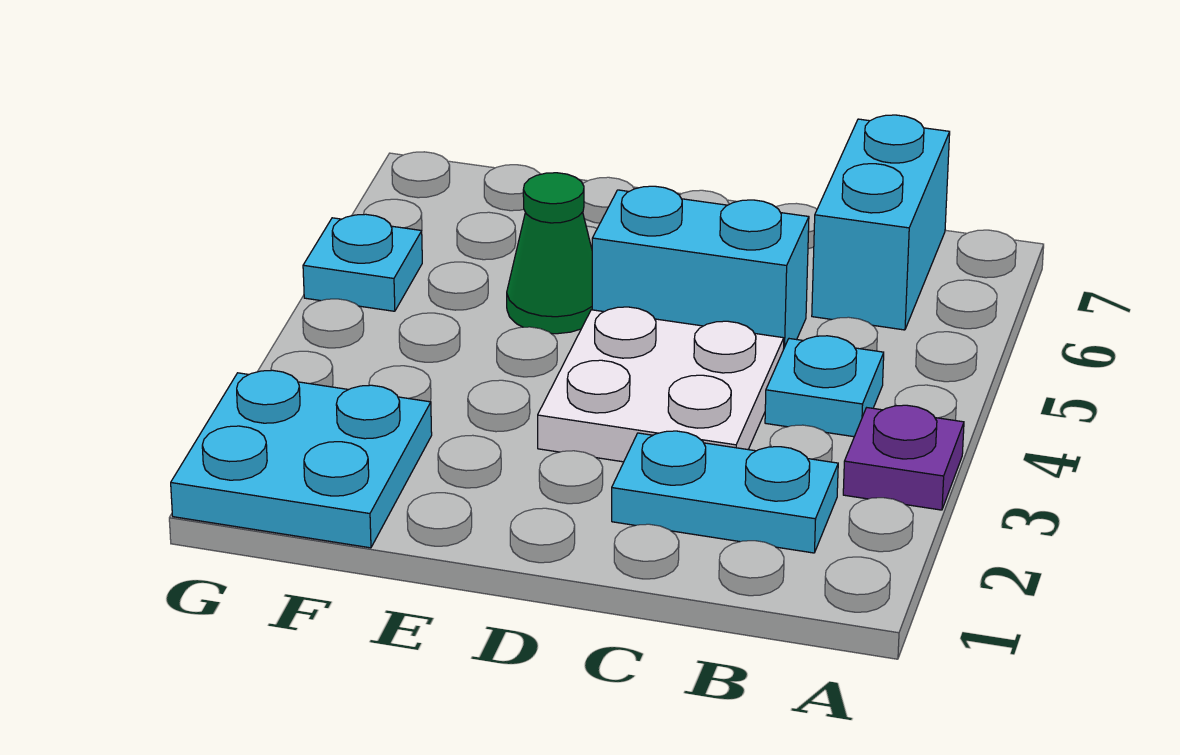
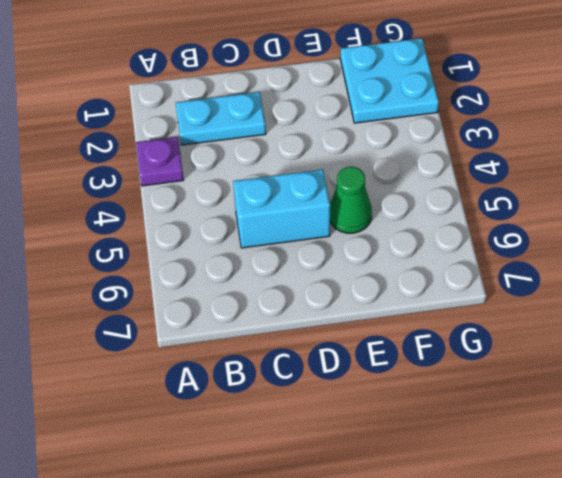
none -> cyan 1x1 plate [765,336,884,437]
none -> cyan 1x2 brick [812,115,950,330]

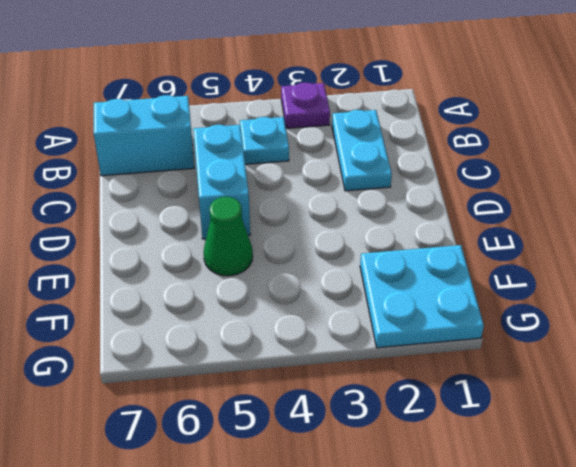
none -> white 2x2 plate [538,307,784,462]
none -> cyan 1x1 plate [303,214,422,311]

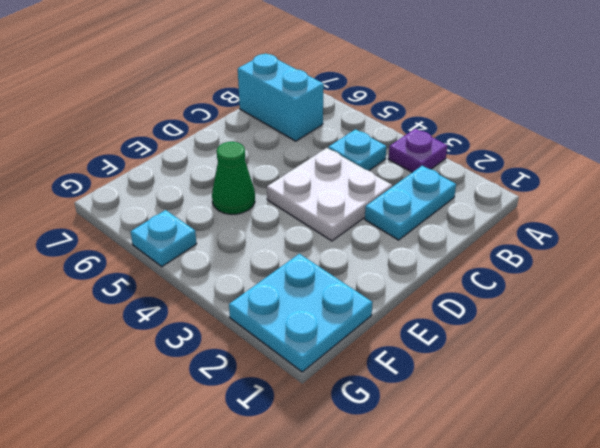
none -> cyan 1x2 brick [592,186,809,348]

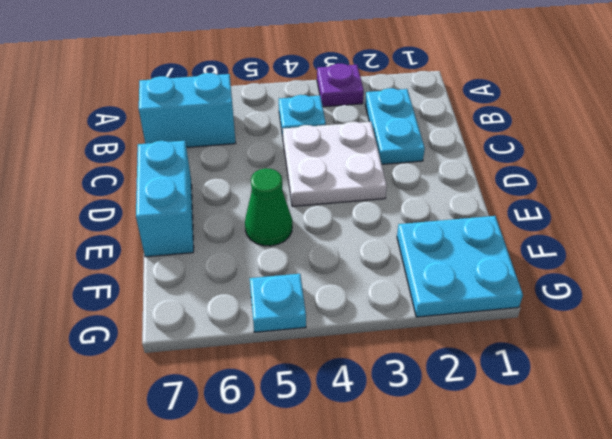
cyan 1x2 brick [136,141,194,257] -> cyan 1x2 brick moved to [592,186,809,348]

